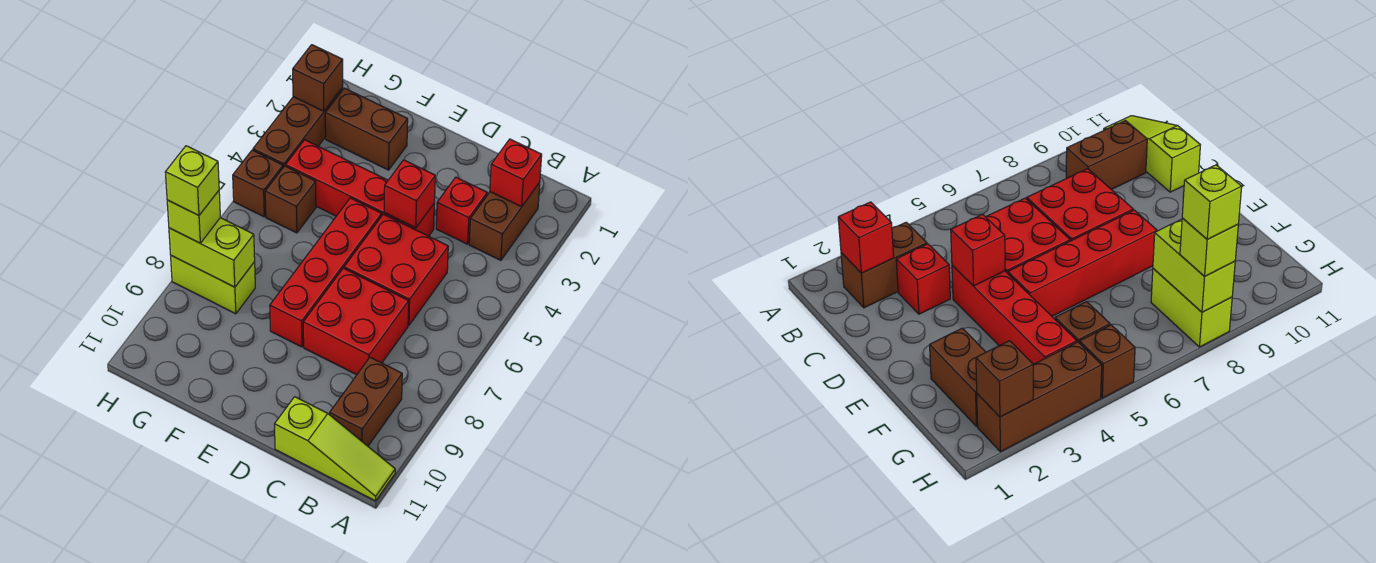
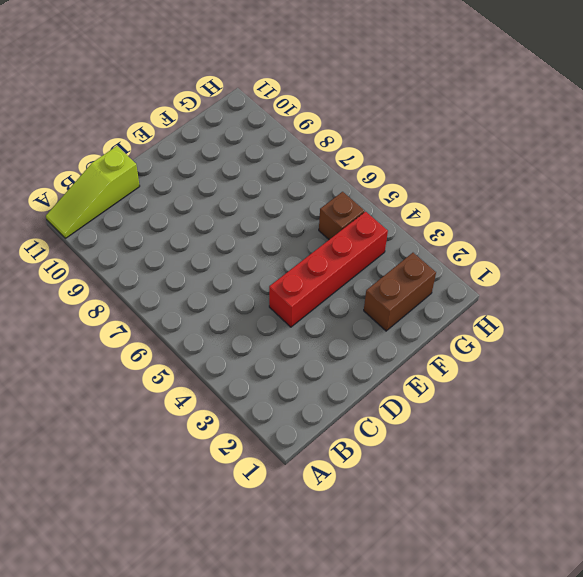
none -> brown 1x2 brick [469,182,540,260]
none -> brown 1x2 brick [330,357,402,446]
none -> red 1x1 brick [436,177,487,244]

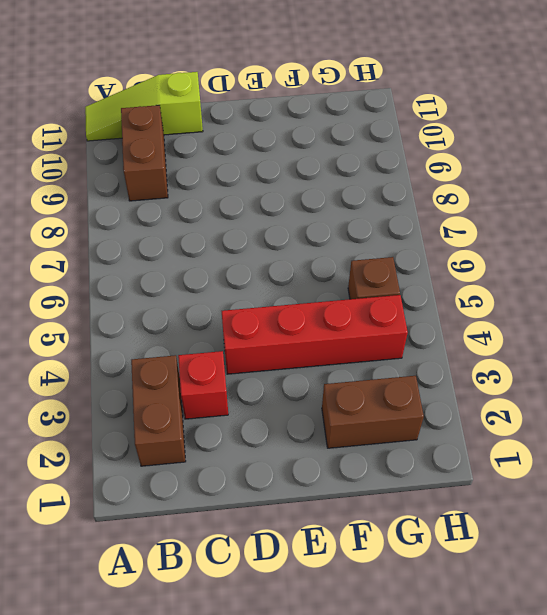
none -> red 2x2 brick [344,214,448,325]
none -> red 2x2 brick [303,268,409,375]
none -> red 1x4 brick [270,198,382,347]

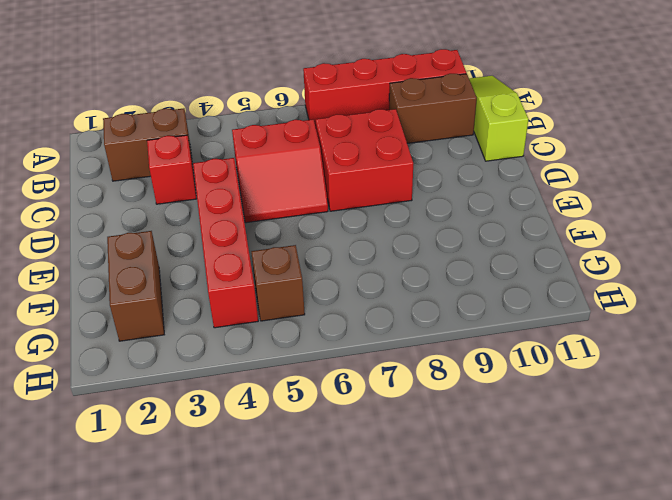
red 1x4 brick [303,49,466,127] -> red 1x4 brick moved to [270,198,382,347]
red 2x2 slope [232,120,328,223] -> red 2x2 brick [344,214,448,325]
none -> lime 1x2 brick [171,256,255,314]
none -> brown 1x3 brick [253,88,343,167]
none -> brown 1x1 brick [233,150,283,217]

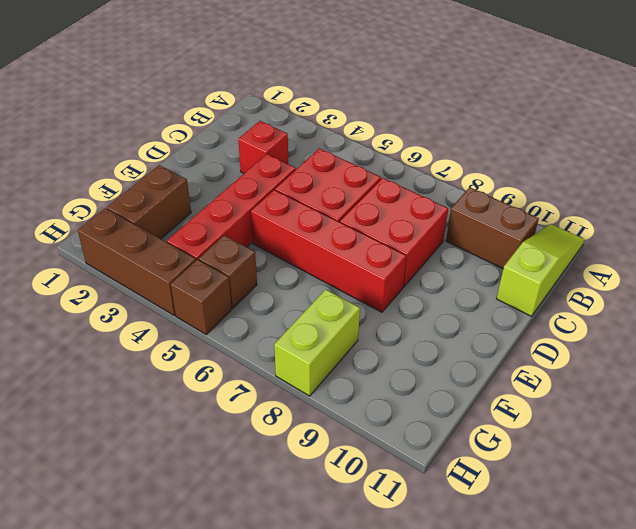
none -> brown 1x2 brick [469,182,540,260]
none -> red 1x1 brick [490,139,542,207]
none -> red 1x1 brick [384,160,435,228]

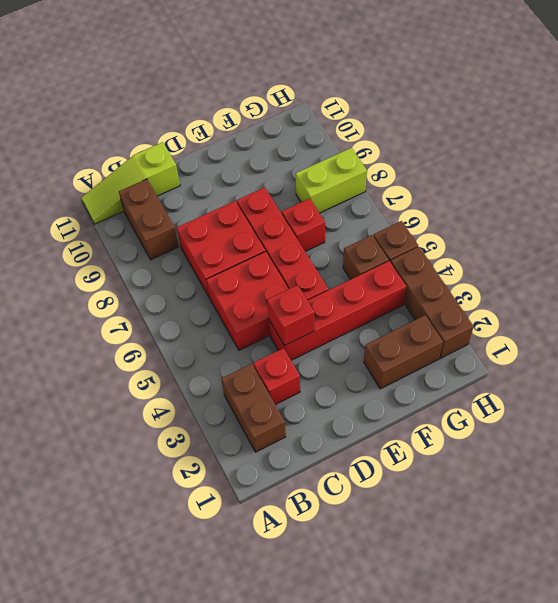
red 1x1 brick [282,198,325,252] -> red 1x1 brick moved to [490,139,542,207]
none -> lime 1x2 brick [169,218,255,287]
none -> brown 1x1 brick [293,45,343,111]
none -> lime 1x1 brick [167,191,220,243]

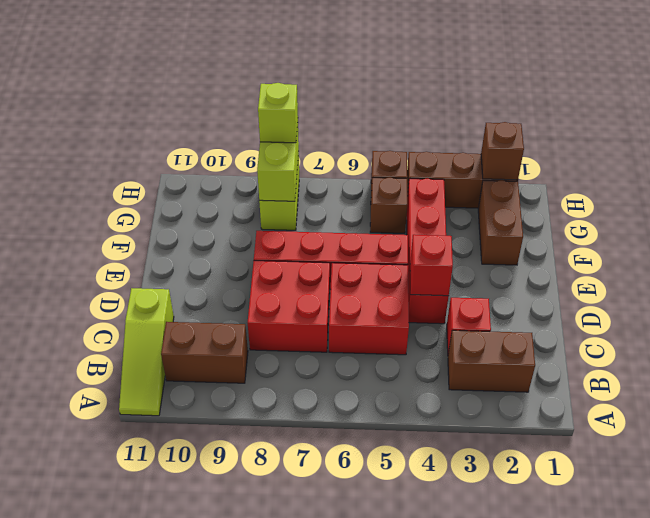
none -> red 1x1 brick [490,139,542,207]
none -> lime 1x1 brick [165,146,219,216]

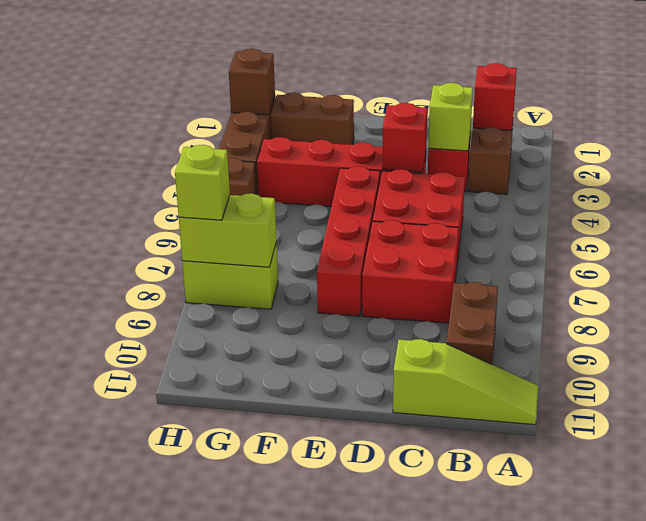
lime 1x1 brick [428,83,473,151] -> lime 1x1 brick moved to [165,146,219,216]
none -> brown 1x1 brick [265,166,316,233]

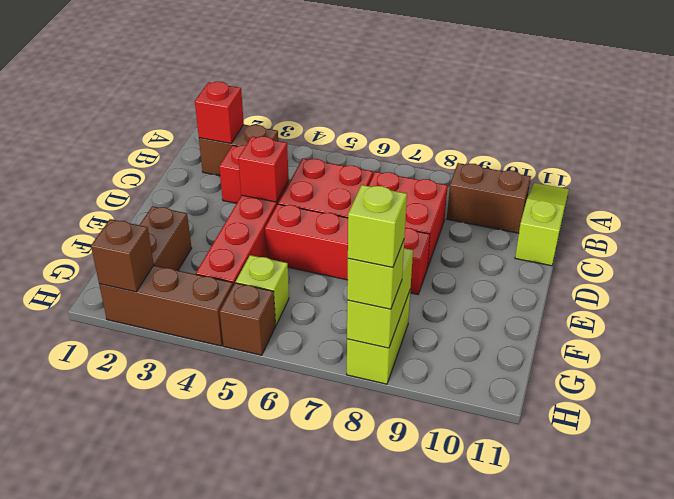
lime 1x1 brick [236,255,289,325] -> brown 1x1 brick [265,166,316,233]

